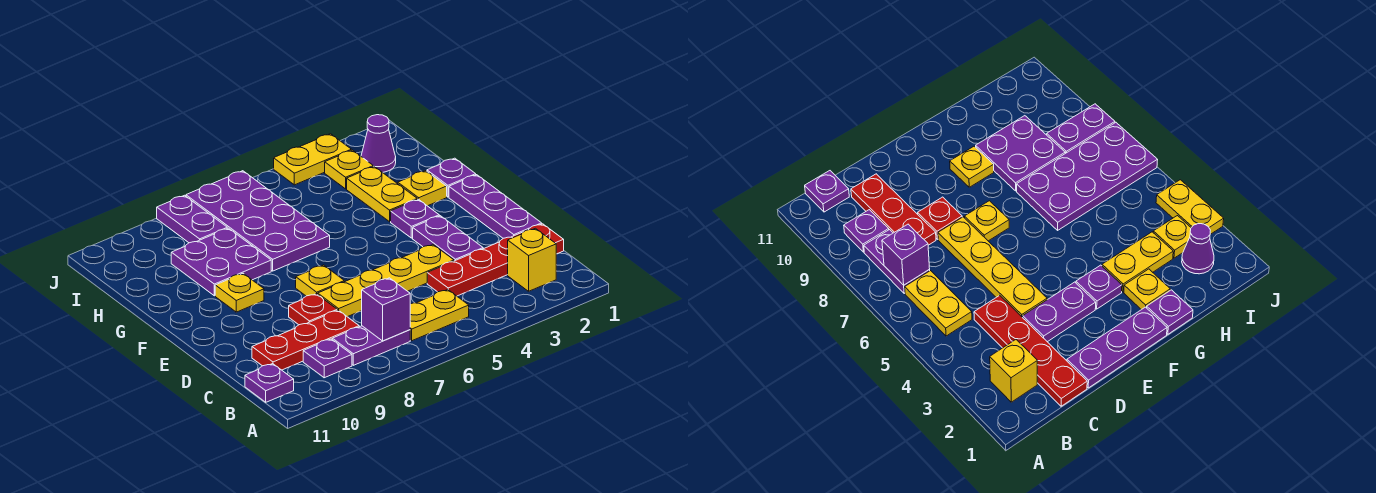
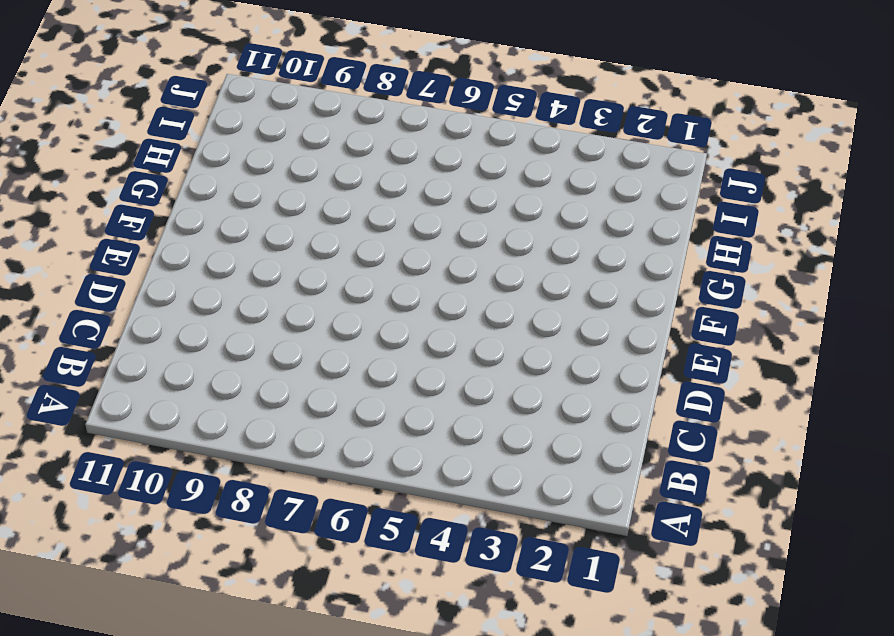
none -> yellow 1x1 brick [508,228,556,291]
none -> yellow 1x2 plate [410,290,469,341]
none -> purple 1x2 plate [332,326,410,365]

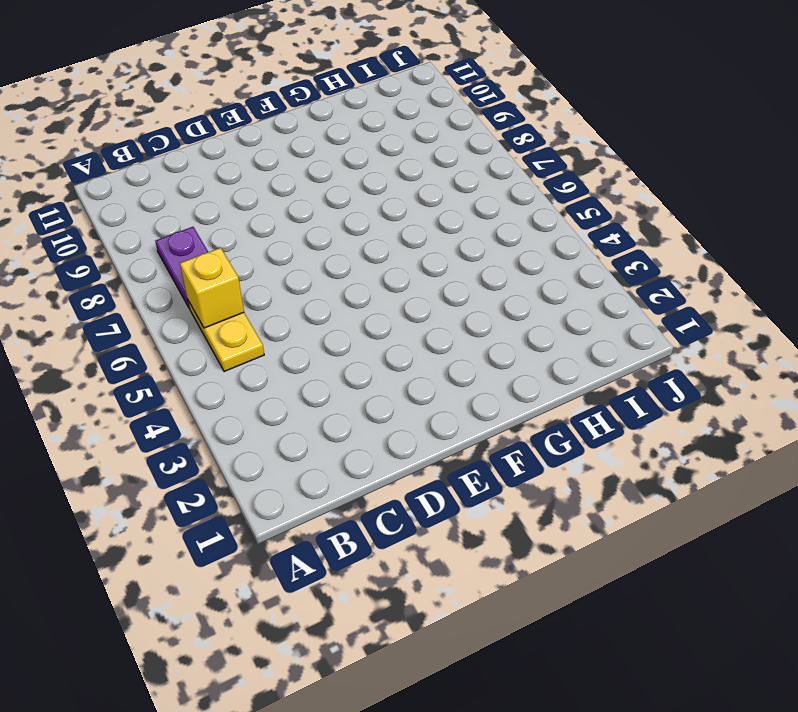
yellow 1x1 brick [180,248,244,328] -> yellow 1x1 brick moved to [508,228,556,291]
none -> purple 1x1 plate [303,339,352,378]
none -> purple 1x1 plate [245,364,294,402]
none -> red 1x4 plate [427,224,564,296]

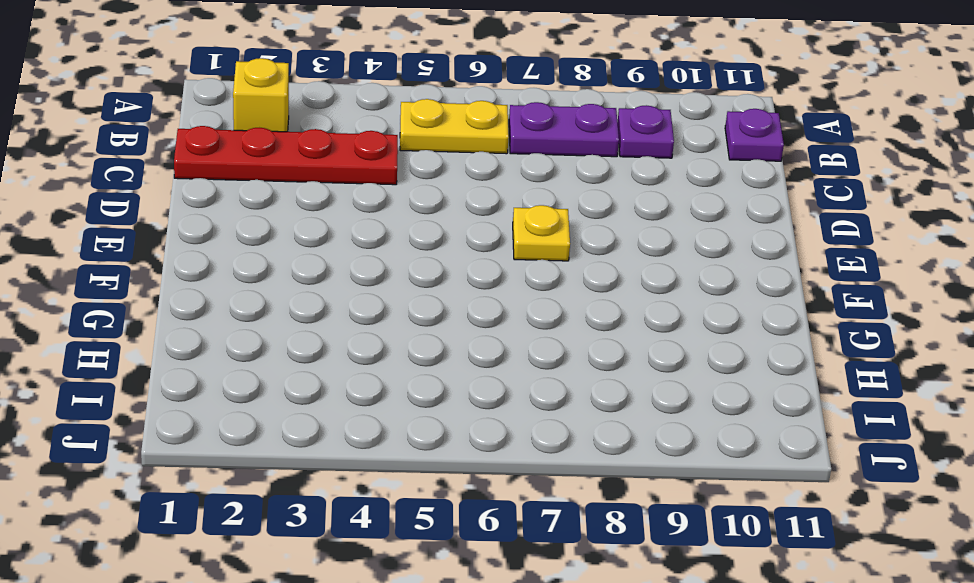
none -> red 1x3 plate [252,310,359,370]
none -> purple 1x3 plate [449,175,542,238]
none -> purple 1x2 plate [413,216,483,261]

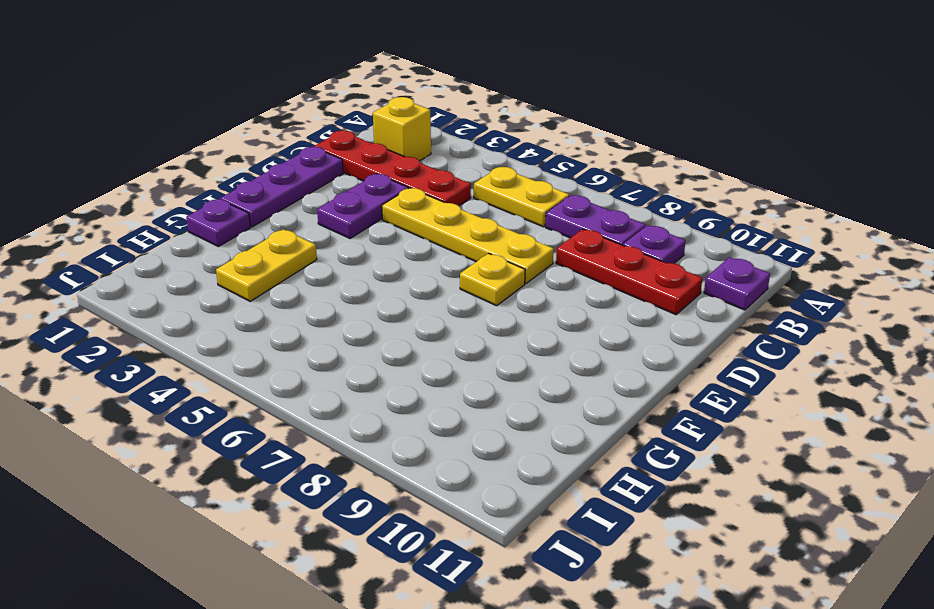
none -> red 1x1 plate [289,294,337,325]
none -> purple 1x1 plate [391,199,439,238]
none -> yellow 1x1 plate [215,273,264,312]

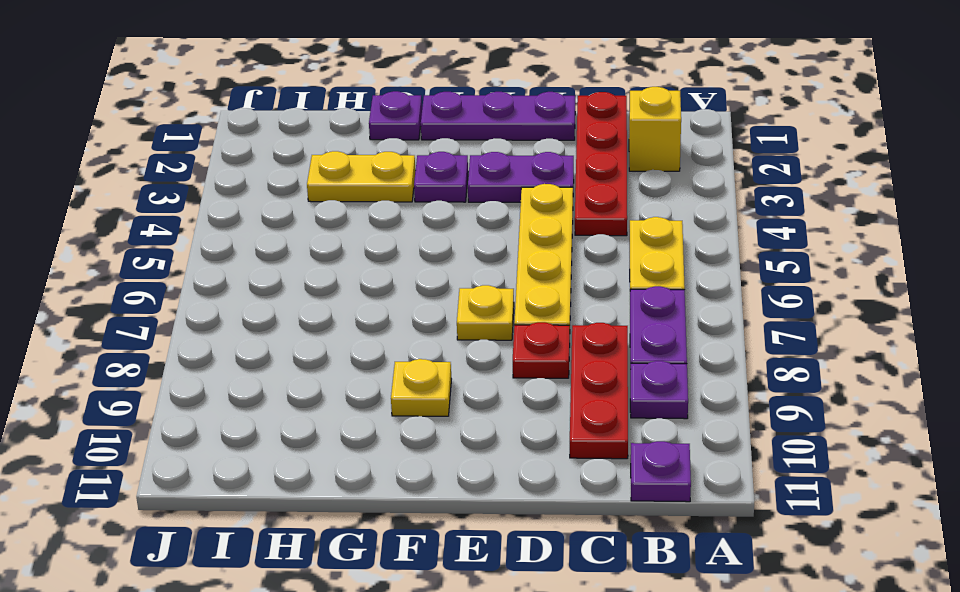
none -> yellow 1x1 plate [398,171,447,206]
none -> purple 2x4 plate [186,171,330,271]
none -> purple 2x2 plate [171,228,271,296]

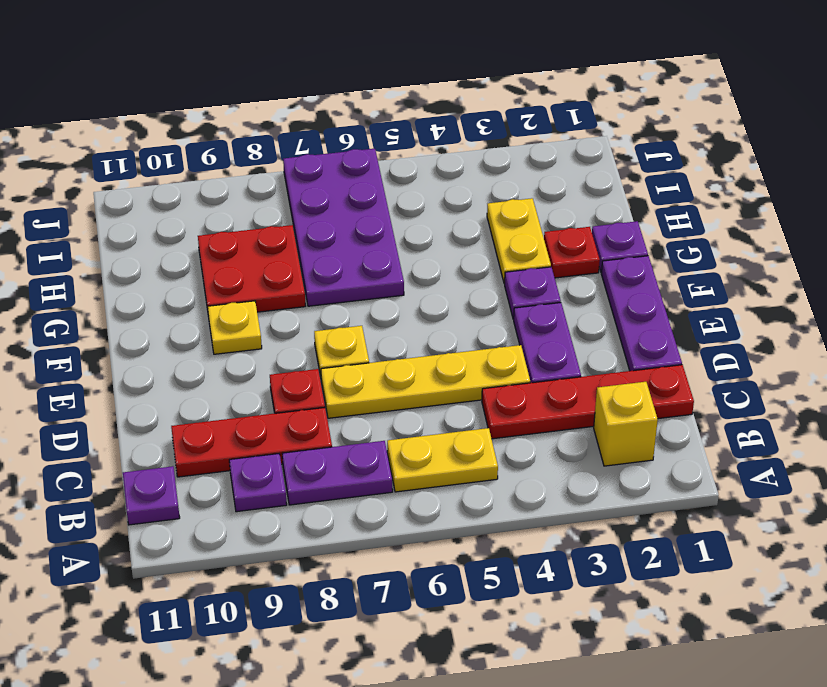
red 1x1 plate [544,227,600,278] -> yellow 1x1 plate [398,171,447,206]
red 2x2 plate [198,225,306,312] -> purple 2x2 plate [171,228,271,296]
none -> purple 1x1 cone [361,115,396,172]
none -> yellow 1x1 plate [325,150,374,189]
none -> purple 1x2 plate [157,195,227,243]

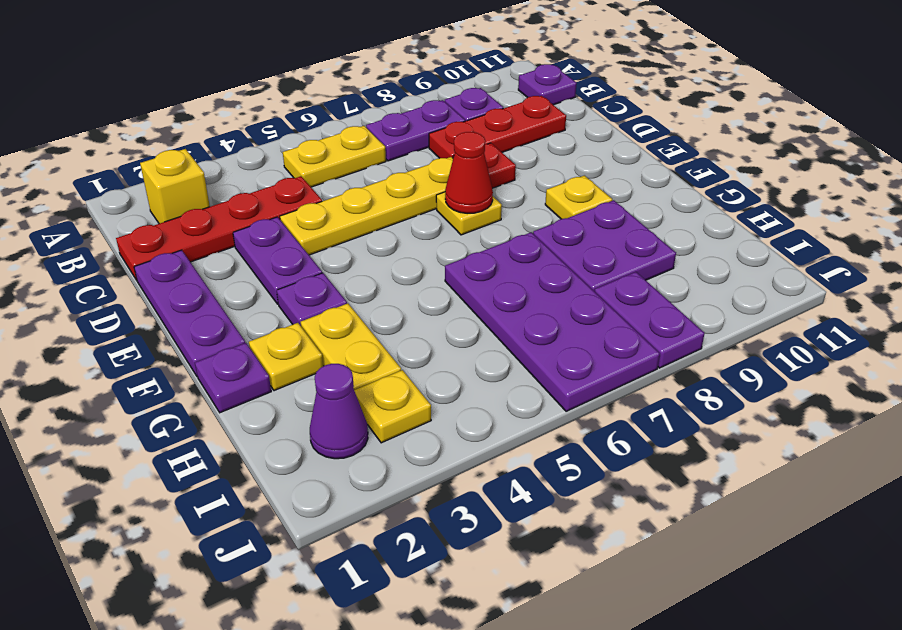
red 1x1 cone [445,132,493,214] -> none
none -> yellow 1x2 plate [274,134,351,185]
none -> purple 1x1 brick [362,278,410,341]

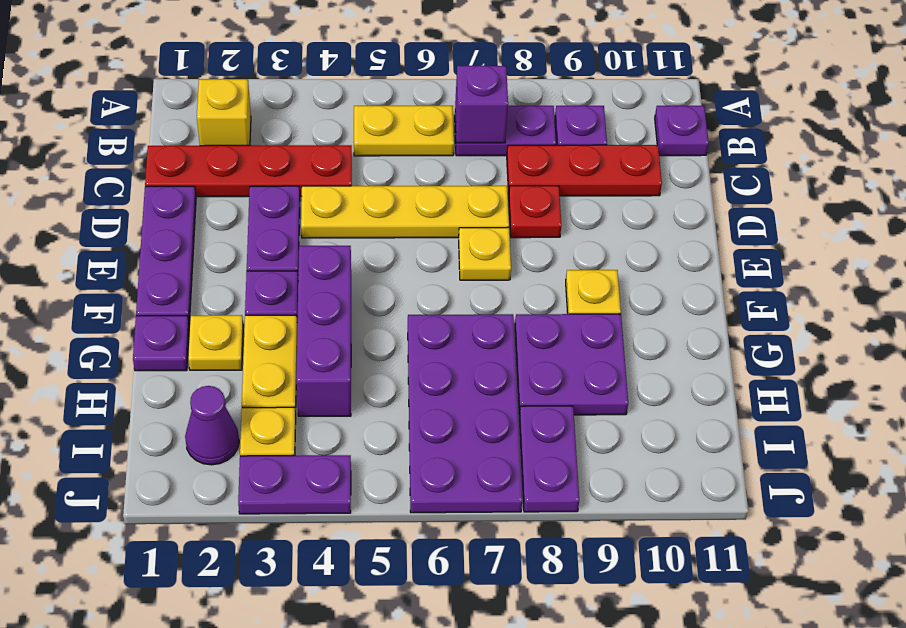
purple 1x3 brick [296,246,351,416] -> none
purple 1x2 plate [238,455,351,514] -> yellow 1x2 plate [274,134,351,185]

